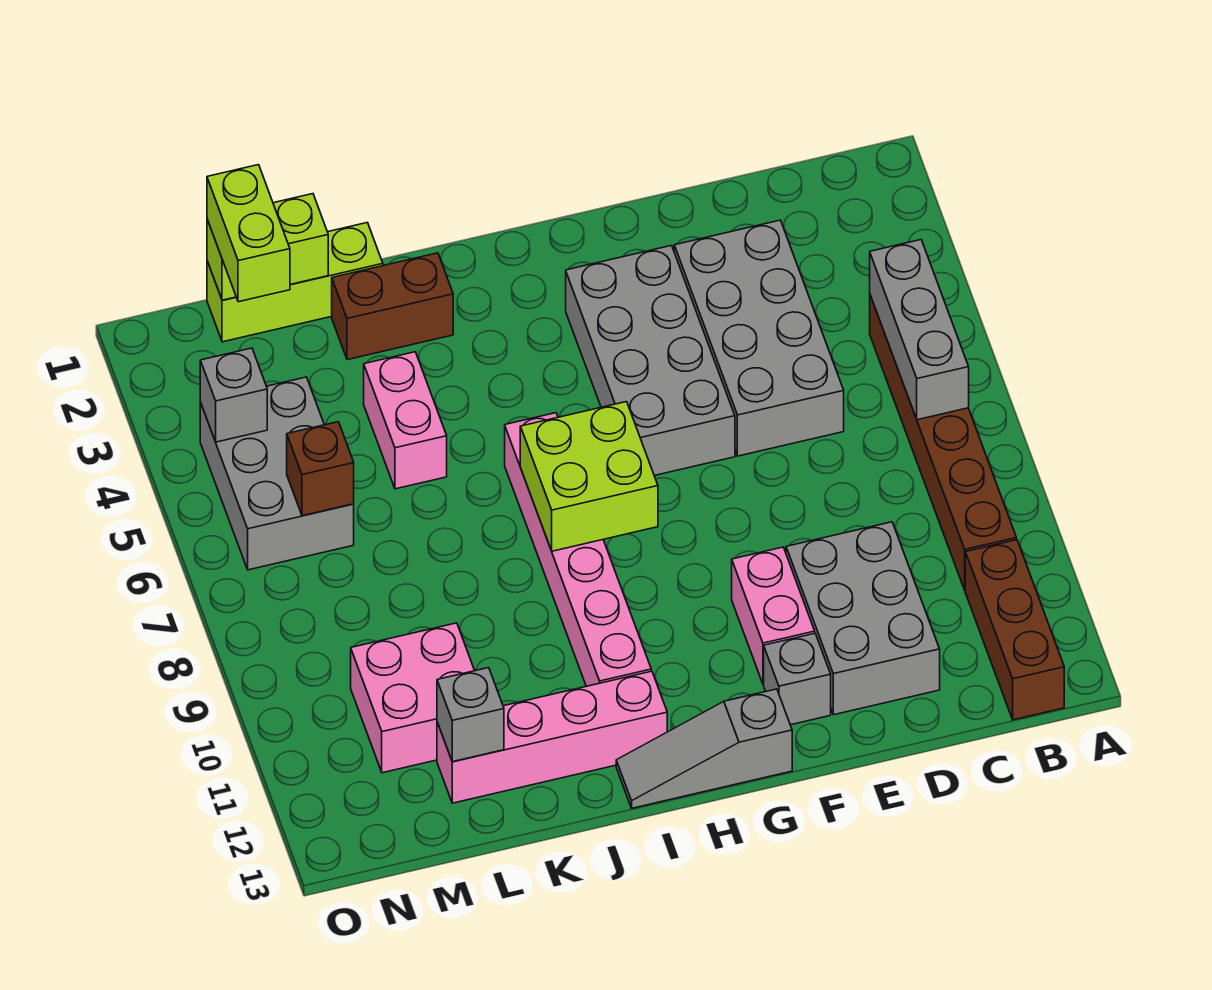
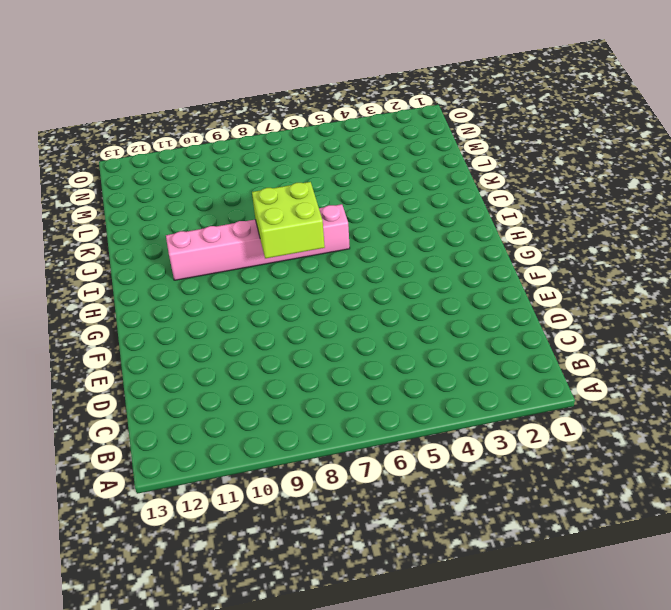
none -> brown 1x6 brick [870,295,1016,590]
none -> brown 1x3 brick [965,540,1064,720]
none -> grey 2x4 brick [674,220,844,456]

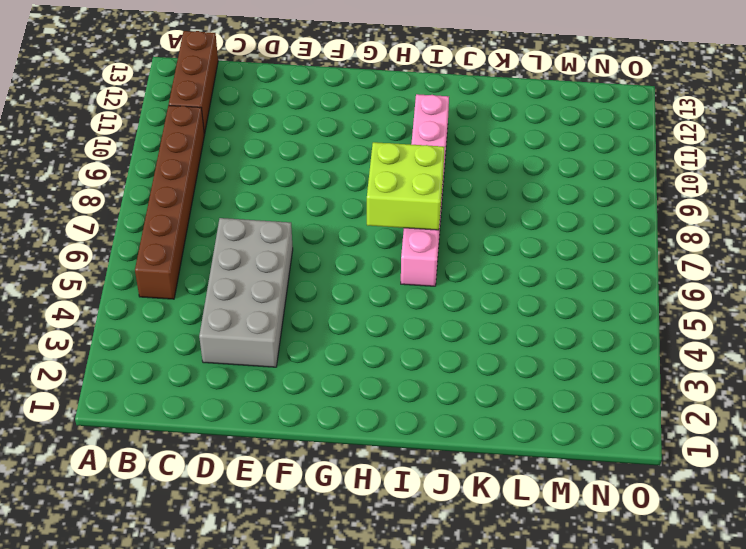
none -> grey 2x3 brick [786,522,940,715]
none -> grey 2x4 brick [566,246,735,476]
none -> pink 1x2 brick [732,547,815,684]

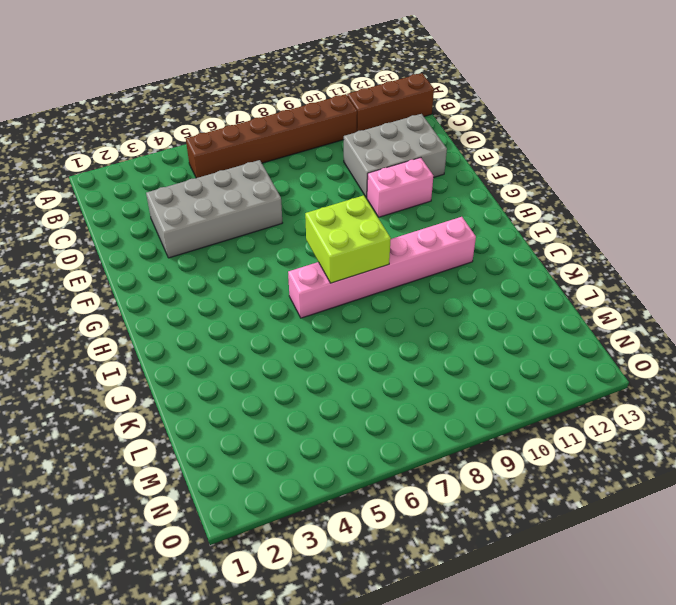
none -> grey 2x4 brick [566,246,735,476]
none -> grey 1x1 brick [764,633,831,725]
none -> grey 1x3 slope [616,689,792,808]

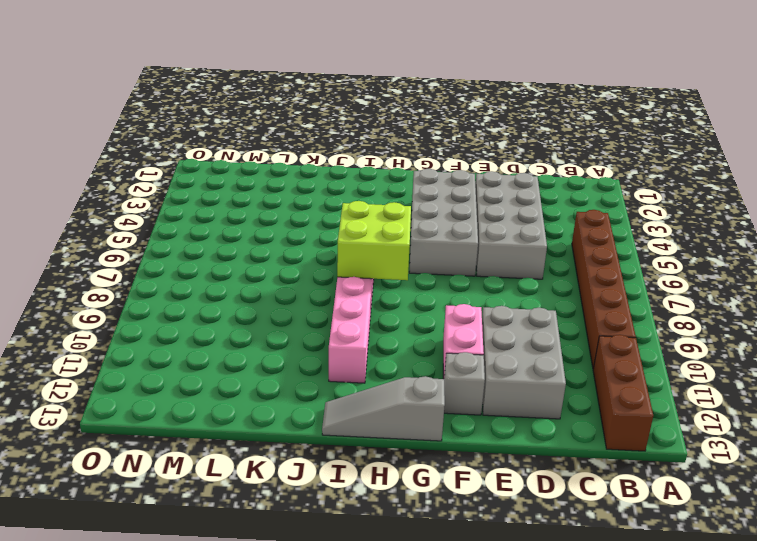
none -> pink 1x4 brick [437,671,667,803]
none -> brown 1x2 brick [332,253,453,360]
none -> lime 1x3 brick [207,223,383,342]

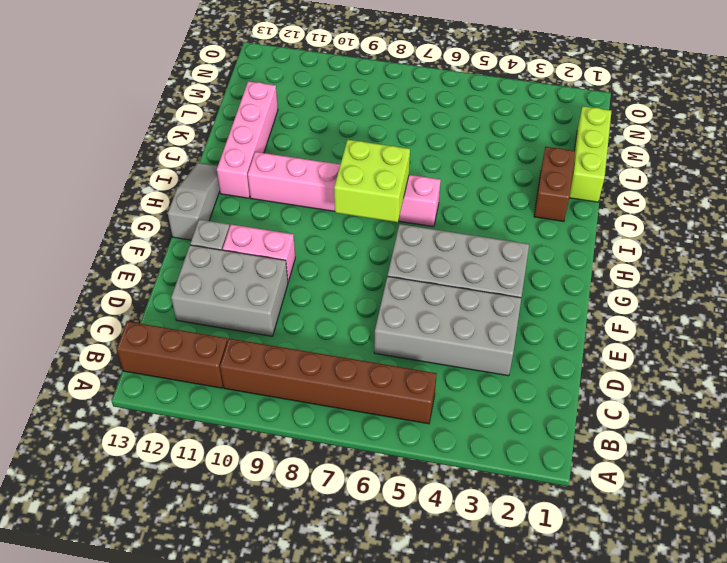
none -> pink 1x2 brick [364,352,447,489]
none -> pink 2x2 brick [351,623,475,773]
none -> grey 2x3 brick [200,377,354,570]

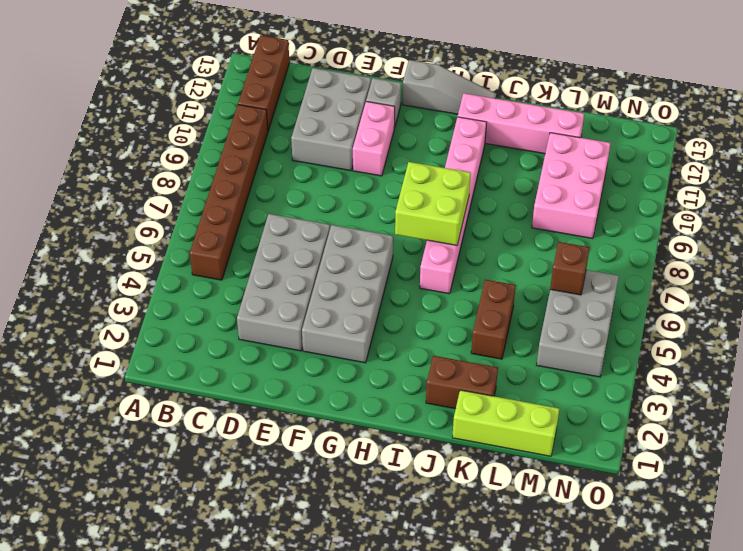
brown 1x2 brick [471,280,516,359] -> pink 1x2 brick [364,352,447,489]
pink 2x3 brick [532,133,610,239] -> pink 2x2 brick [351,623,475,773]
none -> grey 1x3 brick [870,240,969,420]
none -> lime 1x2 brick [207,194,328,300]
none -> grey 1x1 brick [437,668,504,762]

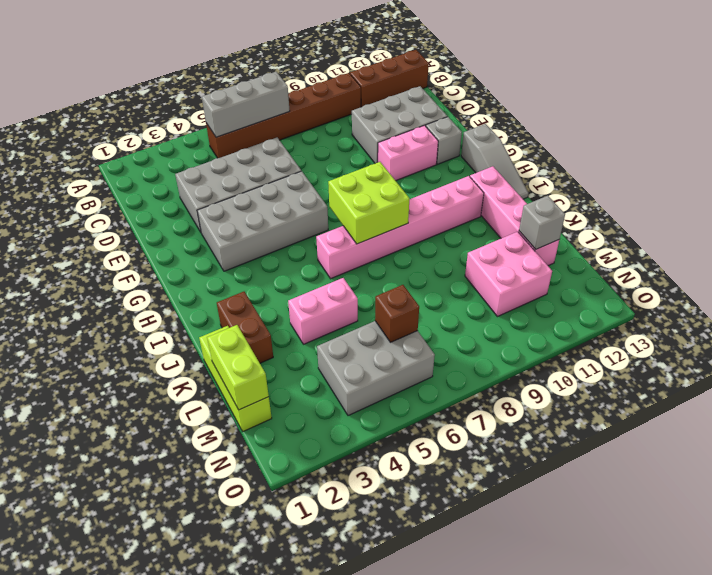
none -> grey 1x1 brick [200,348,267,442]
none -> lime 1x2 brick [207,165,290,302]

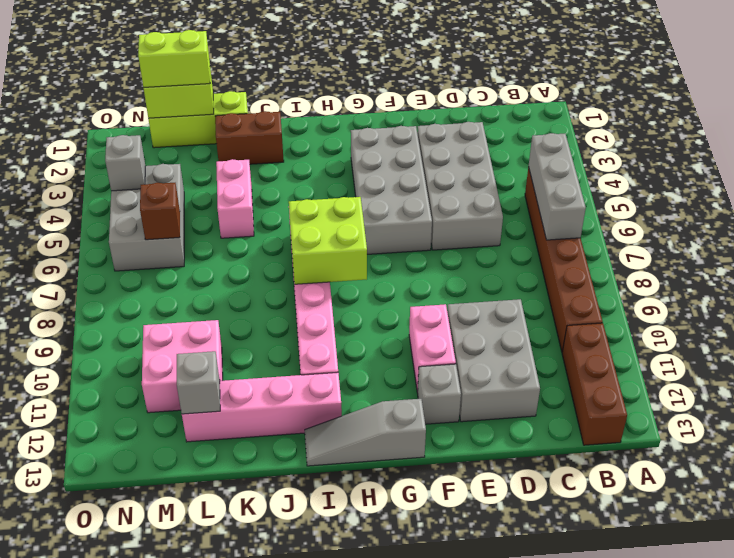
lime 1x2 brick [138,30,210,87] -> lime 1x2 brick turned to [207,165,290,302]

